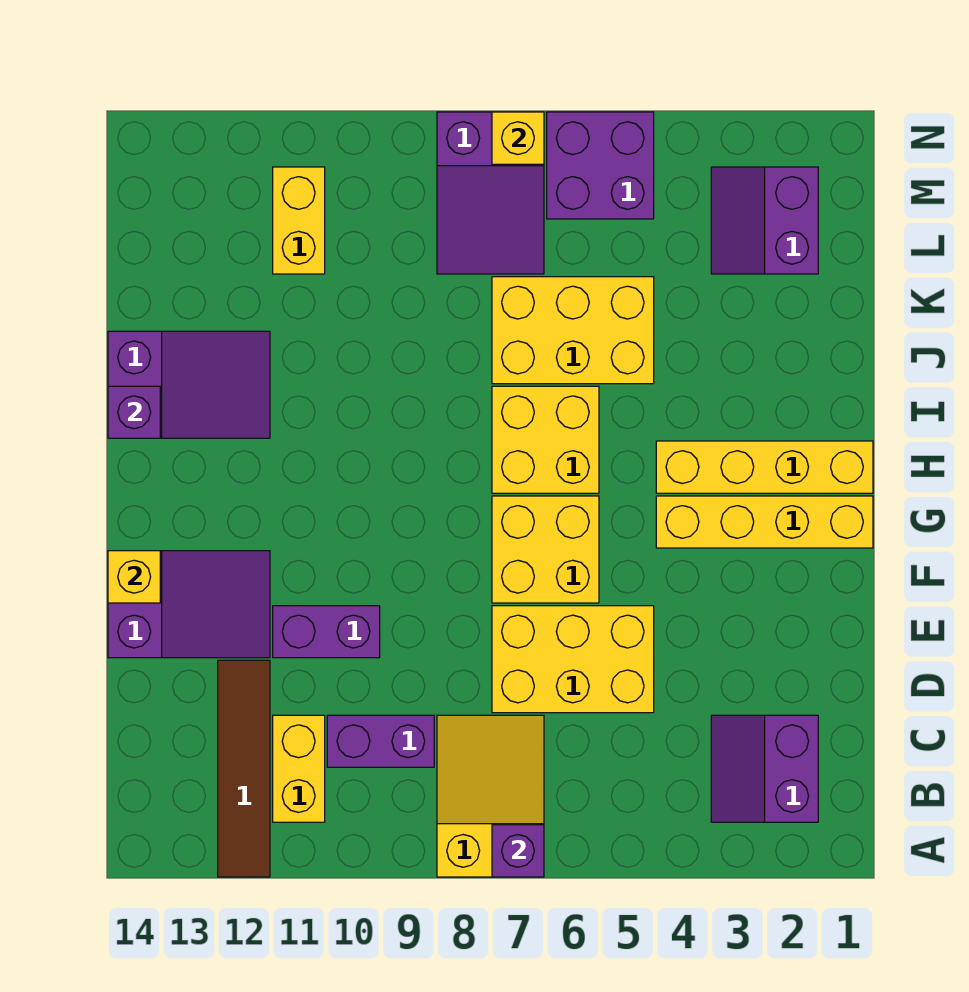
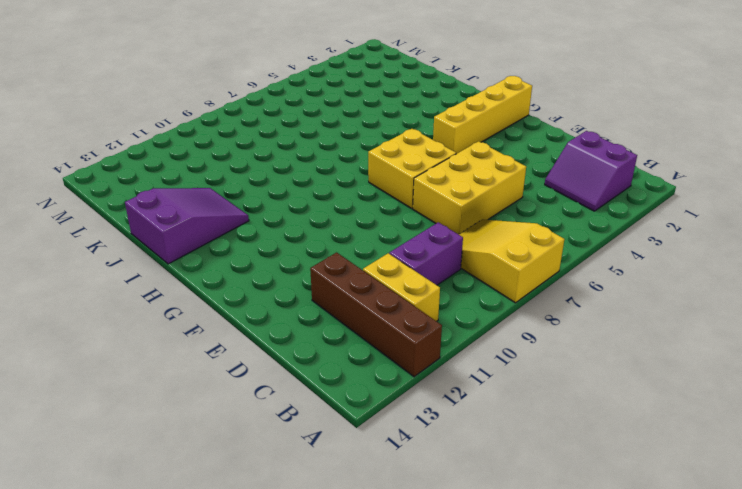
brown 1x4 brick [310,252,442,377] -> brown 1x4 tile [218,660,270,877]
none -> purple 1x2 brick [273,606,380,658]
none -> purple 2x3 slope [108,551,270,658]
none -> yellow 1x4 brick [656,441,873,493]

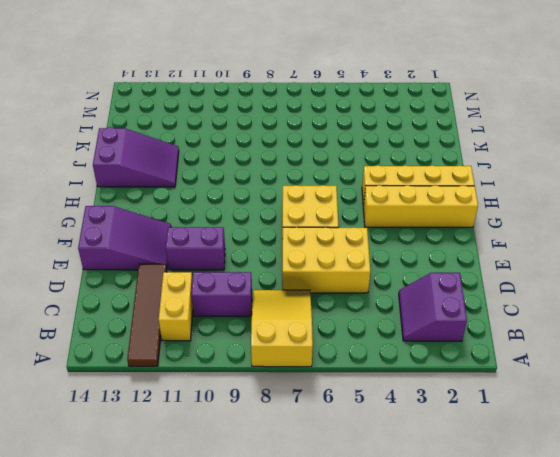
none -> yellow 2x2 brick [492,386,599,493]
none -> yellow 2x3 brick [492,277,654,384]
none -> purple 2x2 slope [711,167,818,274]

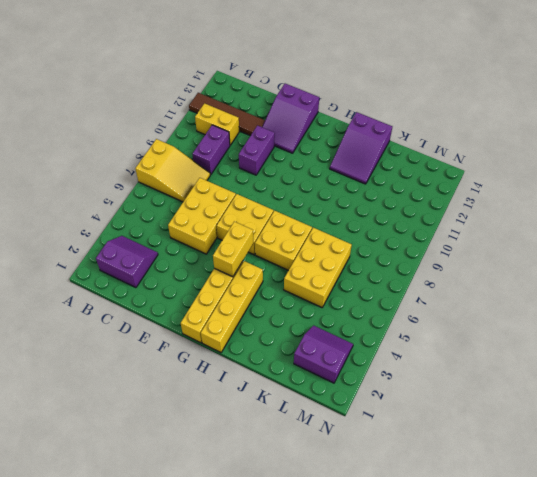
yellow 1x2 brick [213,222,253,277] -> yellow 1x2 brick turned to [273,167,325,274]
none -> purple 2x3 slope [437,112,544,274]
none -> purple 2x2 brick [547,112,654,219]
none -> purple 1x1 brick [492,825,544,877]

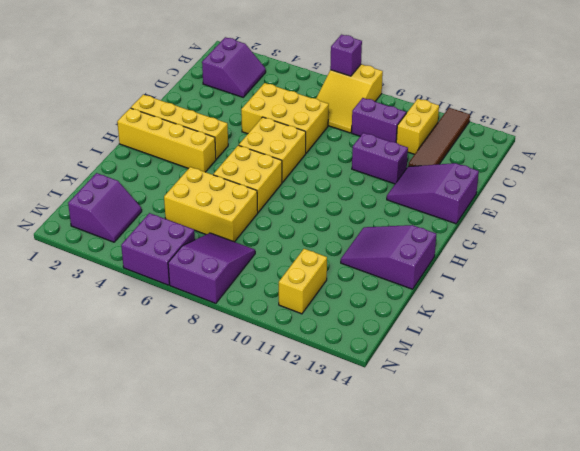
none -> yellow 1x1 brick [108,551,160,603]
none -> purple 1x1 brick [108,386,160,438]
none -> yellow 1x1 brick [492,112,544,164]

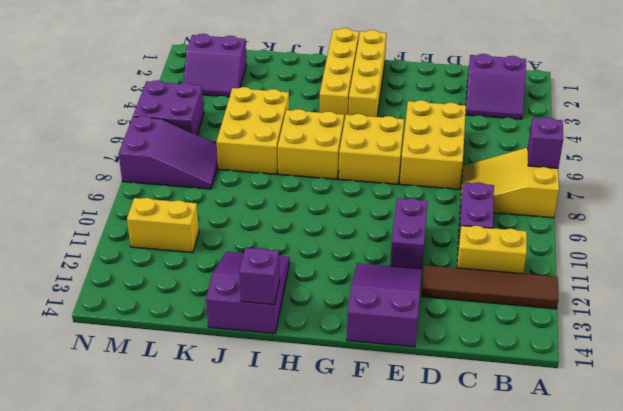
none -> yellow 1x1 brick [108,551,160,603]
none -> yellow 1x1 brick [492,112,544,164]

